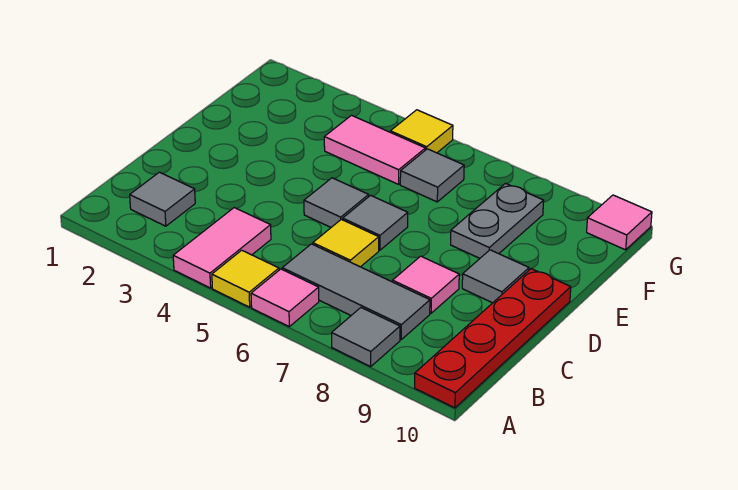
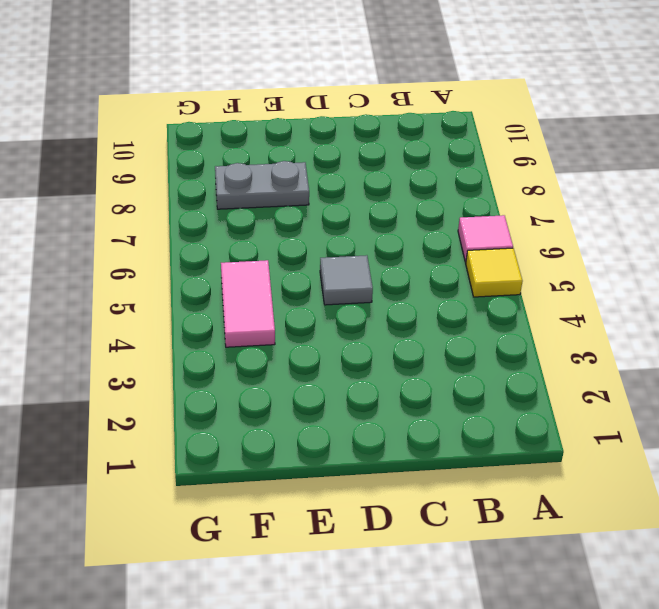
none -> pink 1x2 tile [173,208,271,288]
none -> grey 1x1 tile [332,308,400,366]
none -> red 1x4 plate [415,269,571,408]

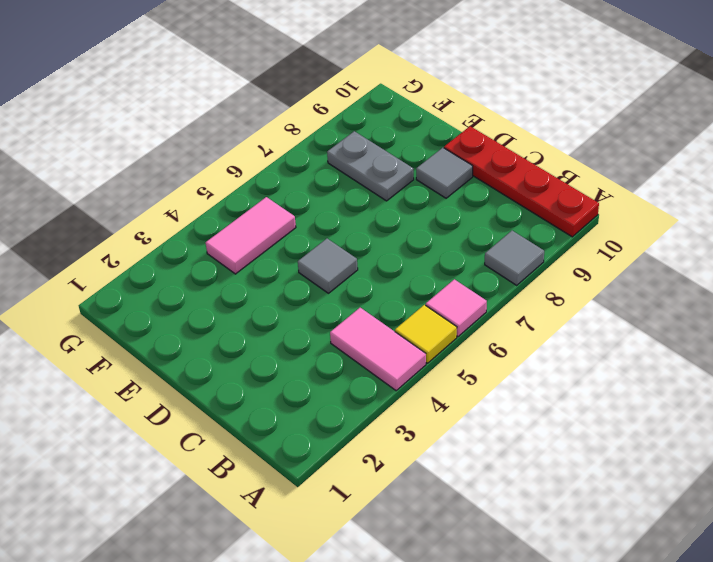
none -> grey 1x1 tile [130,172,195,226]
none -> grey 1x3 tile [282,244,430,339]
none -> yellow 1x1 tile [313,219,379,267]

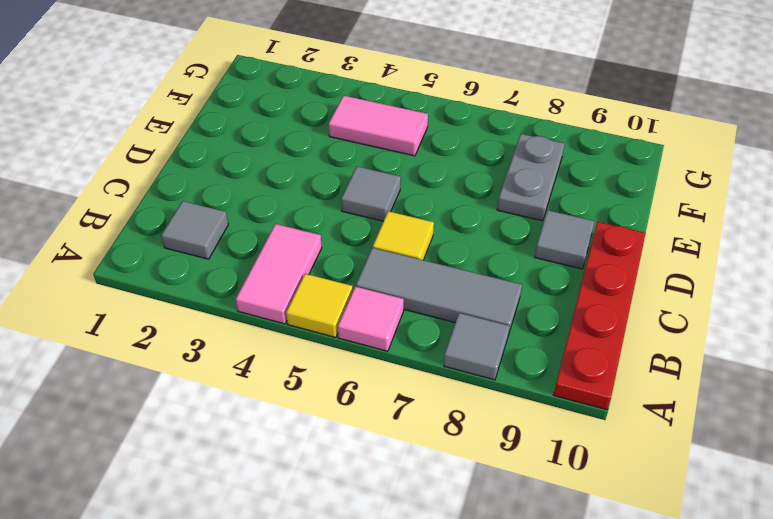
none -> pink 1x1 tile [393,256,459,313]
none -> grey 1x1 tile [343,195,408,250]
none -> grey 1x1 tile [400,149,464,202]

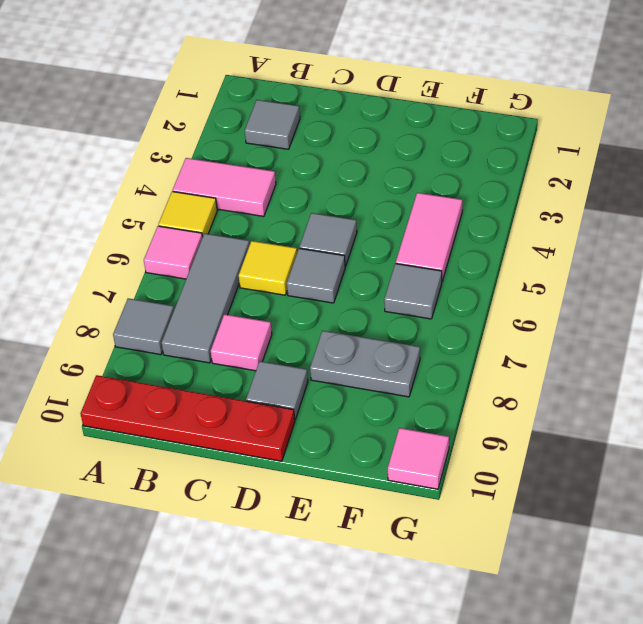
none -> yellow 1x1 tile [390,110,453,153]

